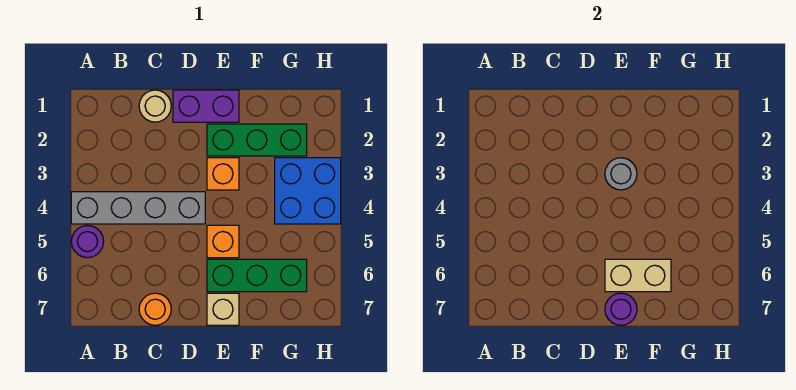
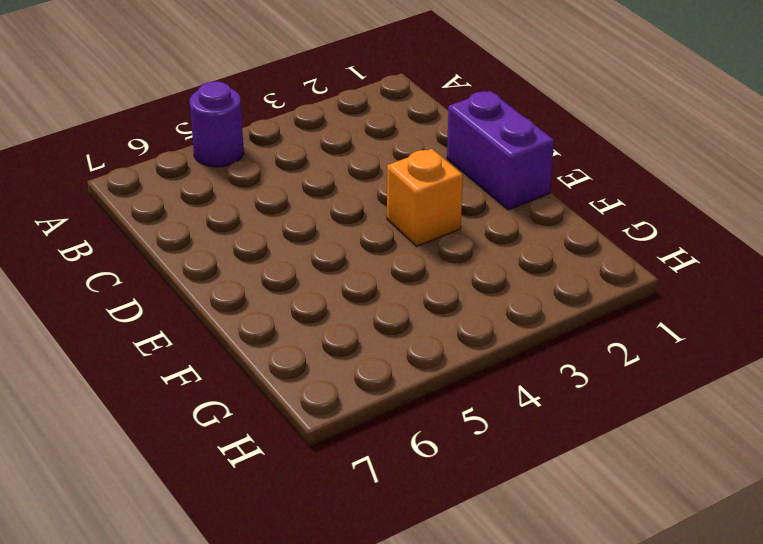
none -> grey 1x4 brick [71,192,205,224]
none -> tan 1x1 round brick [139,90,171,122]
none -> orange 1x1 round brick [139,293,171,325]

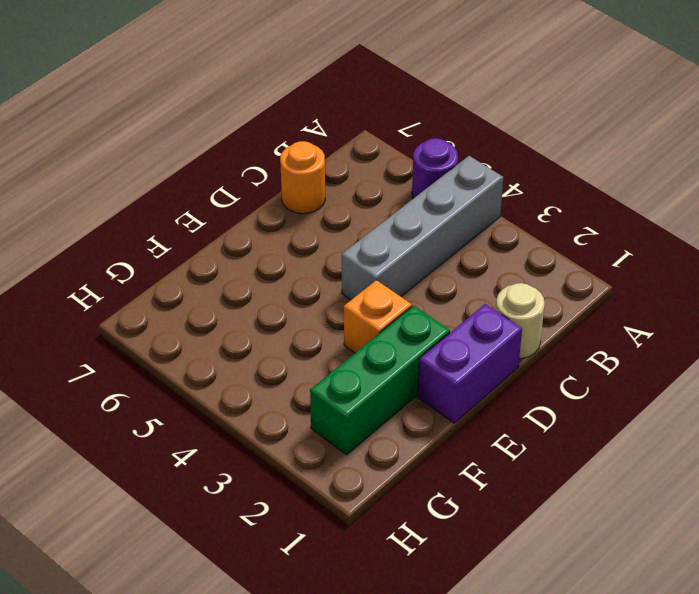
none -> orange 1x1 brick [207,225,239,258]
none -> green 1x3 brick [207,259,307,292]
none -> tan 1x1 brick [207,293,239,325]

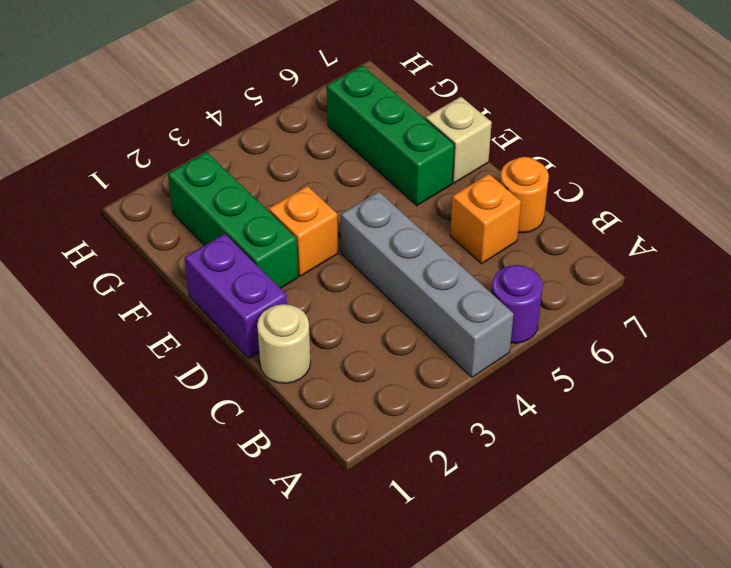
orange 1x1 brick [450,174,521,264] -> orange 1x1 brick moved to [207,225,239,258]
none -> blue 2x2 brick [275,158,341,224]
none -> grey 1x1 round brick [605,158,637,190]
none -> tan 1x2 brick [605,259,671,292]

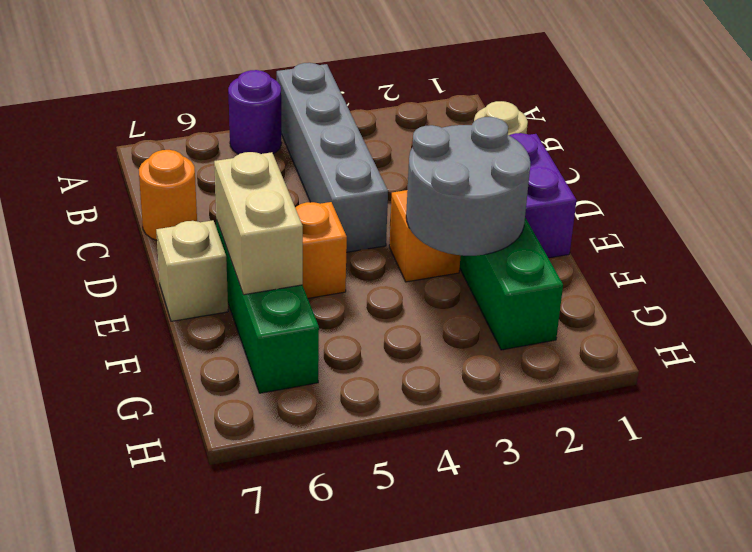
grey 2x2 round brick [406,117,530,256] -> grey 1x1 round brick [605,158,637,190]
none -> blue 2x2 brick [275,158,341,224]
none -> purple 1x1 round brick [605,293,637,325]

